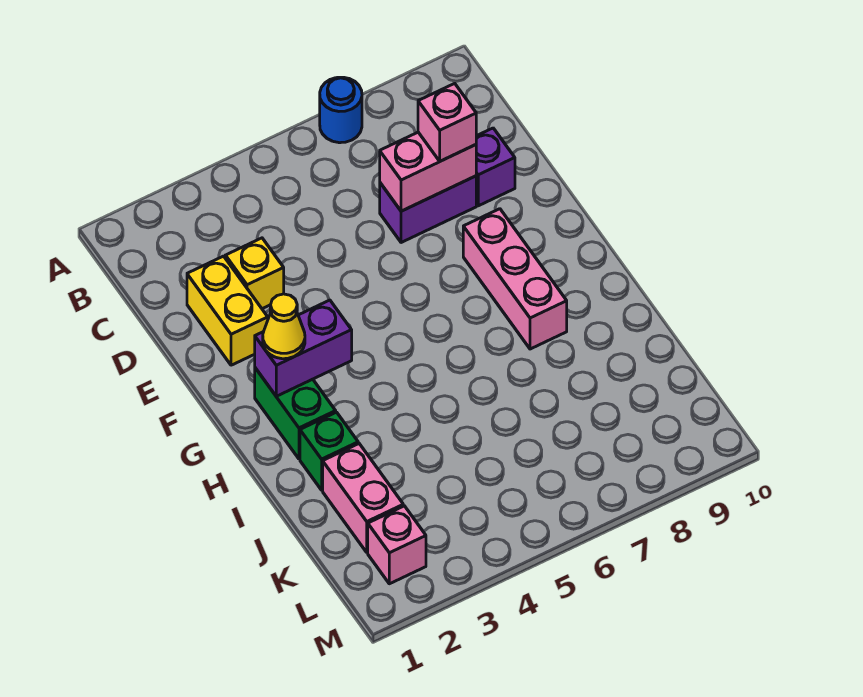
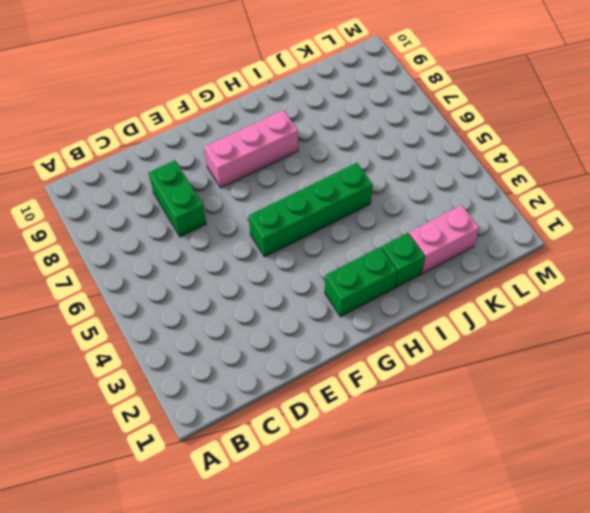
green 1x2 brick [149,160,206,237] -> purple 1x2 brick [380,176,476,243]
green 1x4 brick [249,163,373,257] -> none
none -> blue 1x1 round brick [320,77,362,143]
none -> yellow 1x2 brick [187,256,268,365]
none -> yellow 1x1 brick [225,238,284,309]

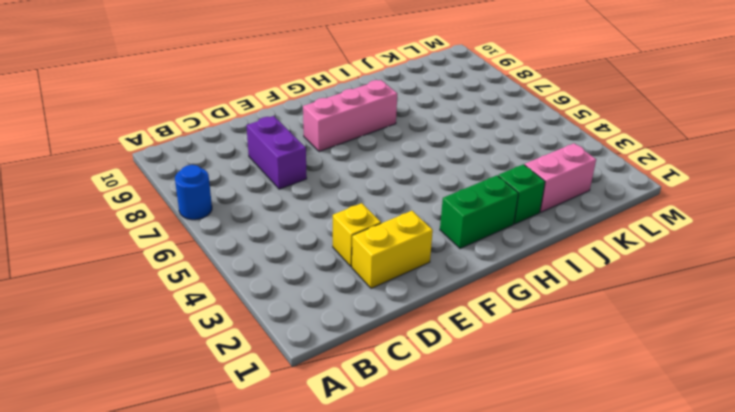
none -> purple 1x1 brick [476,128,515,206]
none -> pink 1x1 brick [368,506,426,584]
none -> pink 1x2 brick [380,132,476,211]

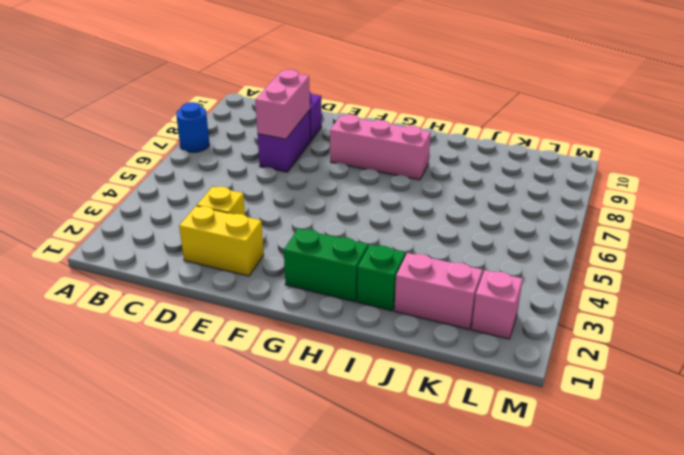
none -> purple 1x2 brick [255,300,352,396]
none -> pink 1x1 brick [418,83,476,161]
none -> yellow 1x1 cone [263,294,305,359]

